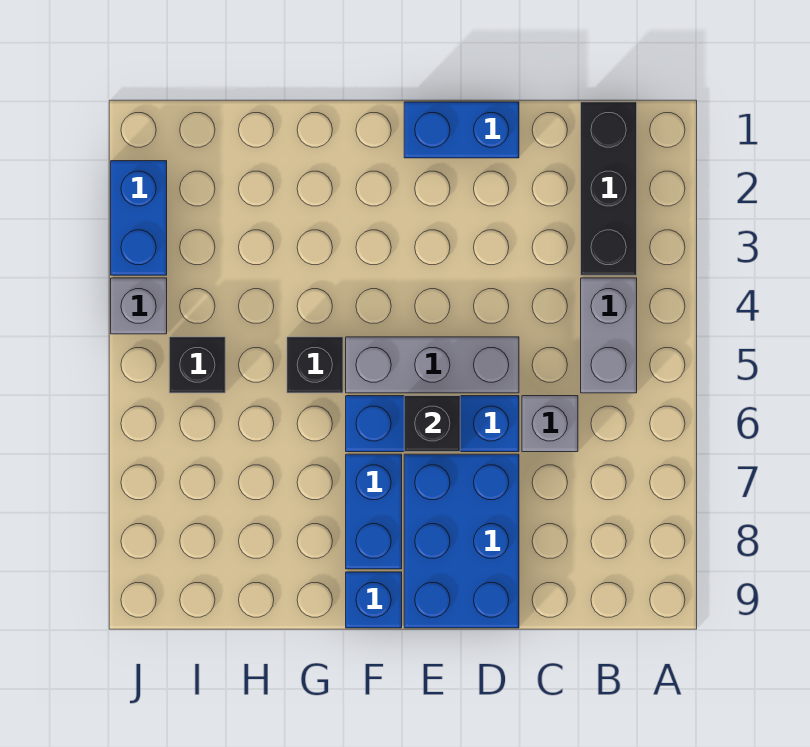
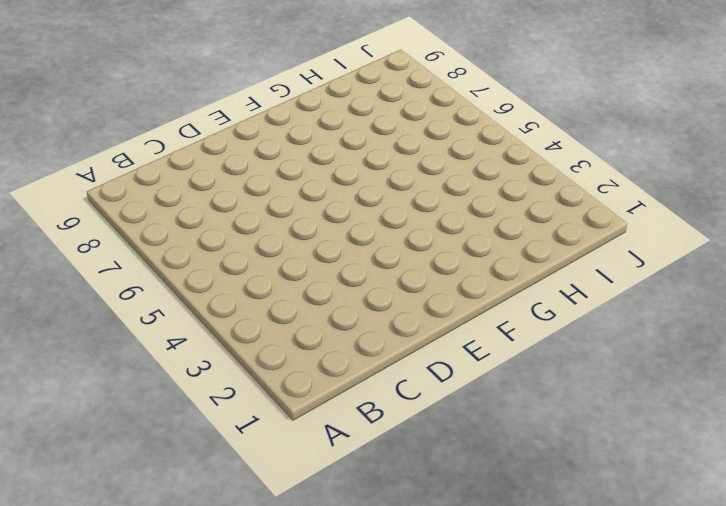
none -> black 1x3 brick [581,102,637,275]
none -> grey 1x2 brick [581,278,637,393]
none -> grey 1x1 brick [522,396,578,452]

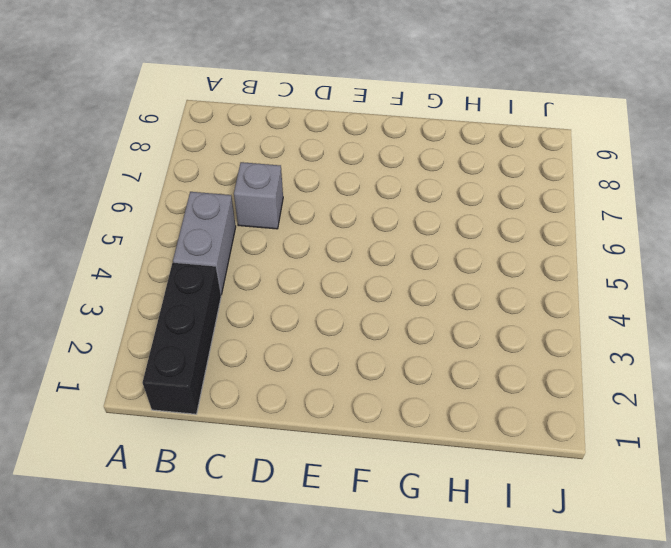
none -> blue 1x2 brick [404,102,519,158]
none -> grey 1x3 brick [346,337,519,393]
none -> blue 1x3 brick [346,396,519,452]

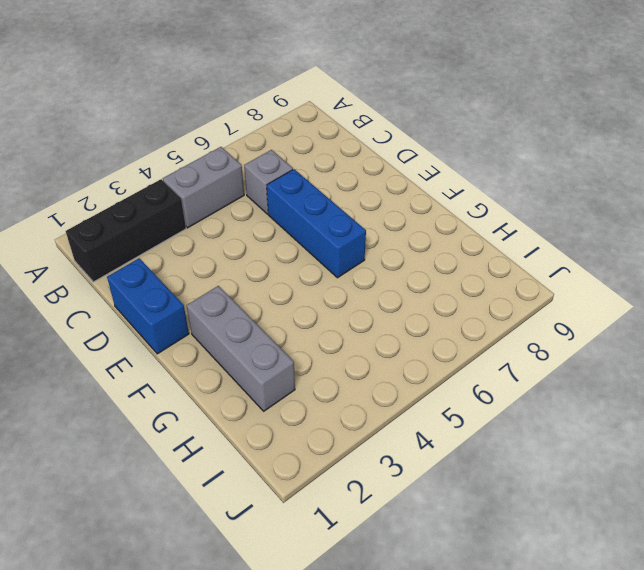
grey 1x3 brick [187,286,295,411] -> grey 1x3 brick moved to [346,337,519,393]
none -> blue 2x3 brick [404,454,519,628]
none -> blue 1x2 brick [346,454,402,569]
none -> blue 1x1 brick [346,572,402,628]

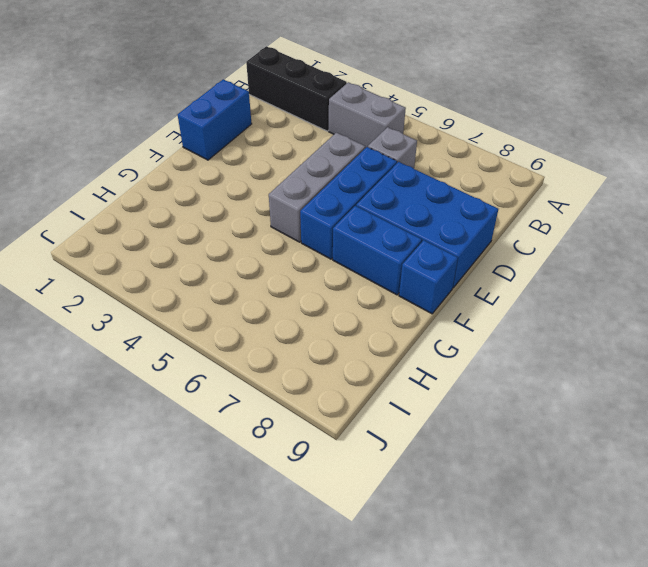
none -> black 1x1 brick [287,337,343,393]
none -> black 1x1 brick [169,337,225,393]
none -> blue 1x2 brick [111,161,167,275]

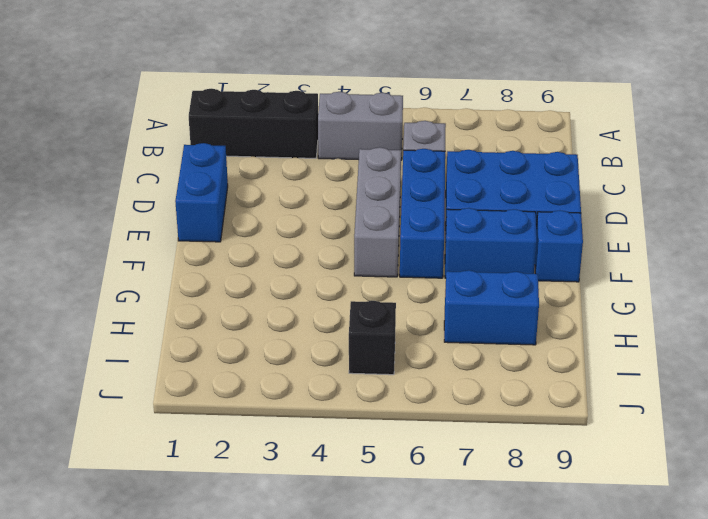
blue 1x2 brick [444,270,539,345] -> blue 1x2 brick moved to [111,161,167,275]
none -> black 1x1 brick [287,337,343,393]
none -> grey 1x1 brick [111,278,167,334]
none -> black 1x1 brick [404,396,460,452]

